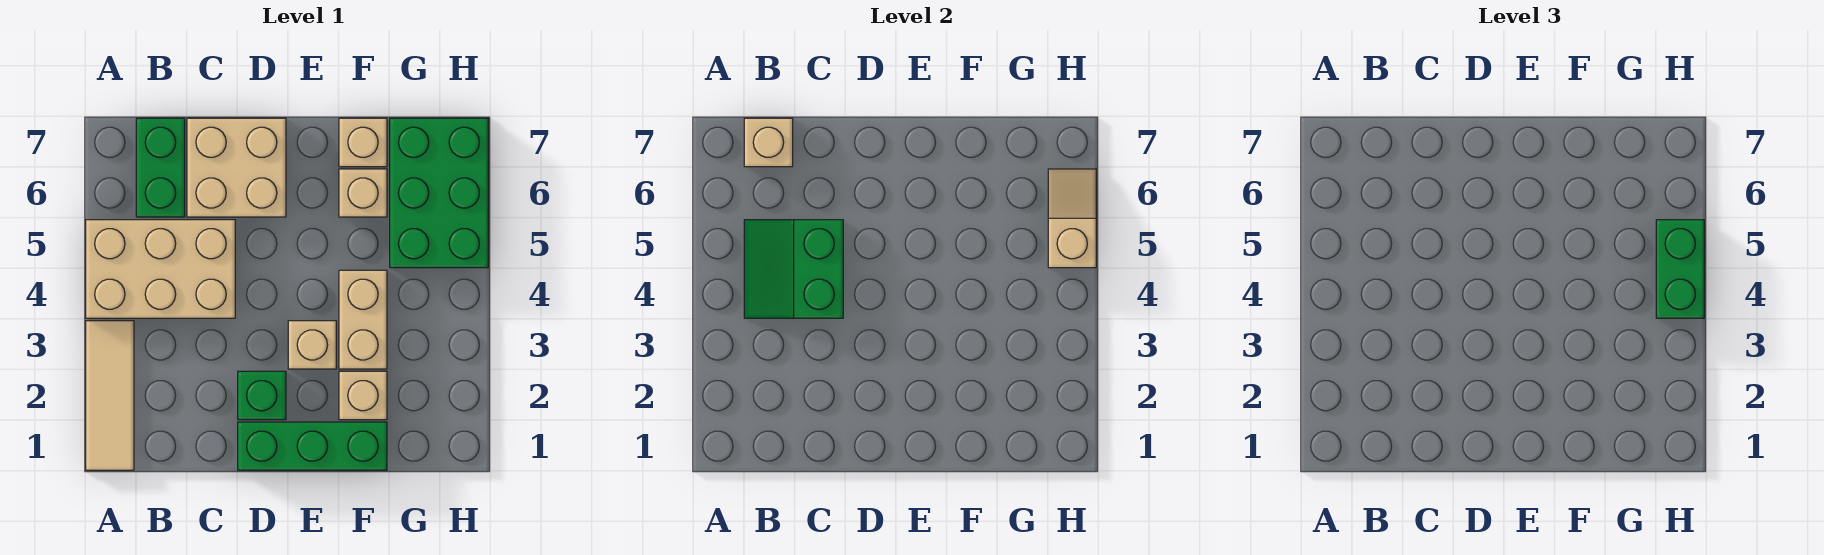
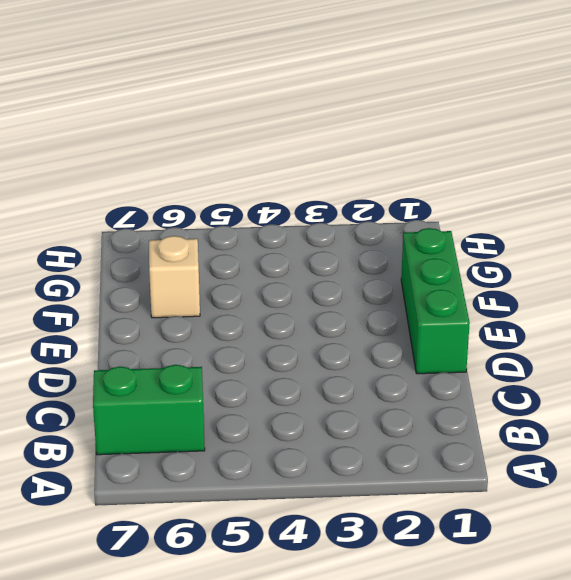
none -> tan 1x3 tile [86,321,134,470]
none -> tan 2x3 brick [86,220,235,318]
none -> tan 2x2 brick [187,118,286,217]

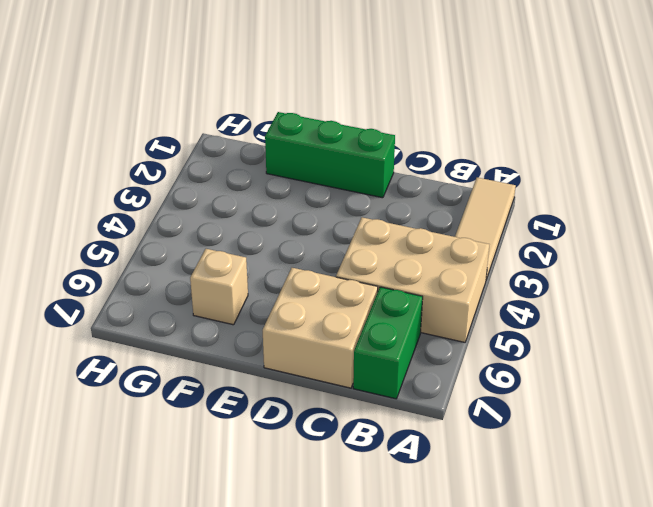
none -> green 1x1 brick [238,371,286,420]
none -> tan 1x1 brick [288,321,336,369]
none -> tan 1x1 brick [339,371,387,420]

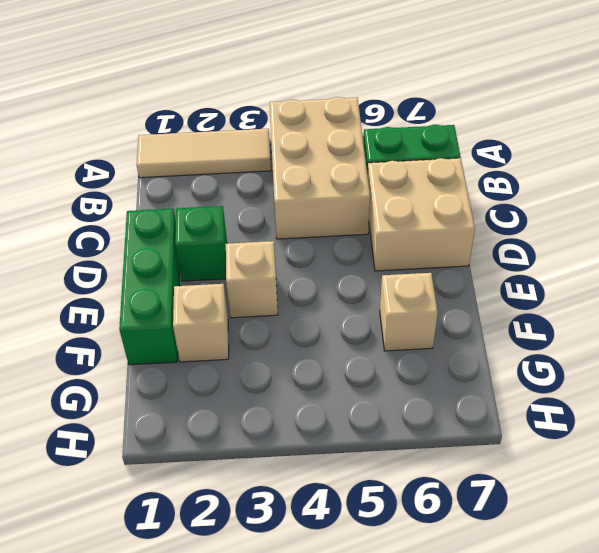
none -> tan 1x2 brick [339,270,387,369]
none -> tan 1x1 brick [339,118,387,167]
none -> green 2x3 brick [390,118,488,268]

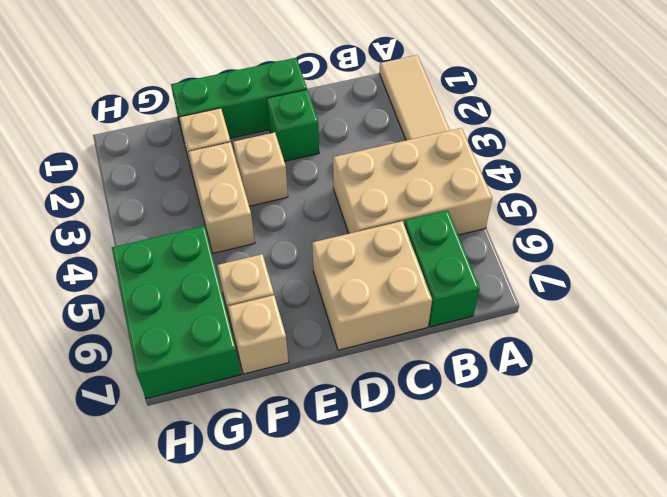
none -> green 2x2 slope [744,220,843,318]
none -> tan 1x1 brick [744,118,793,167]
none -> tan 1x2 slope [1048,169,1096,268]

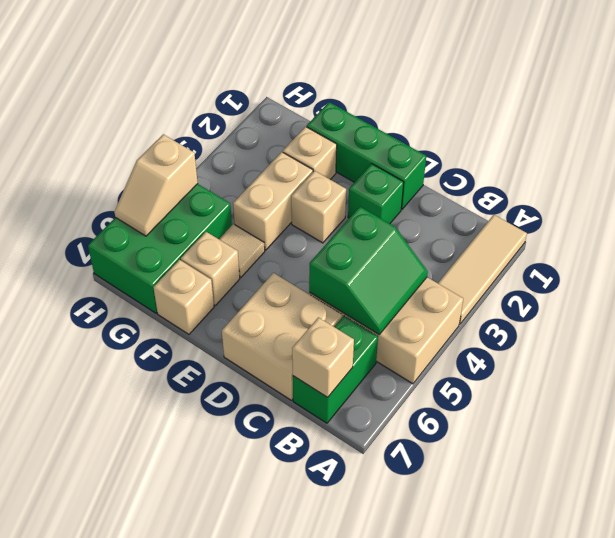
tan 1x1 tile [219,224,265,278] -> none
none -> green 1x2 brick [1656,220,1704,318]

